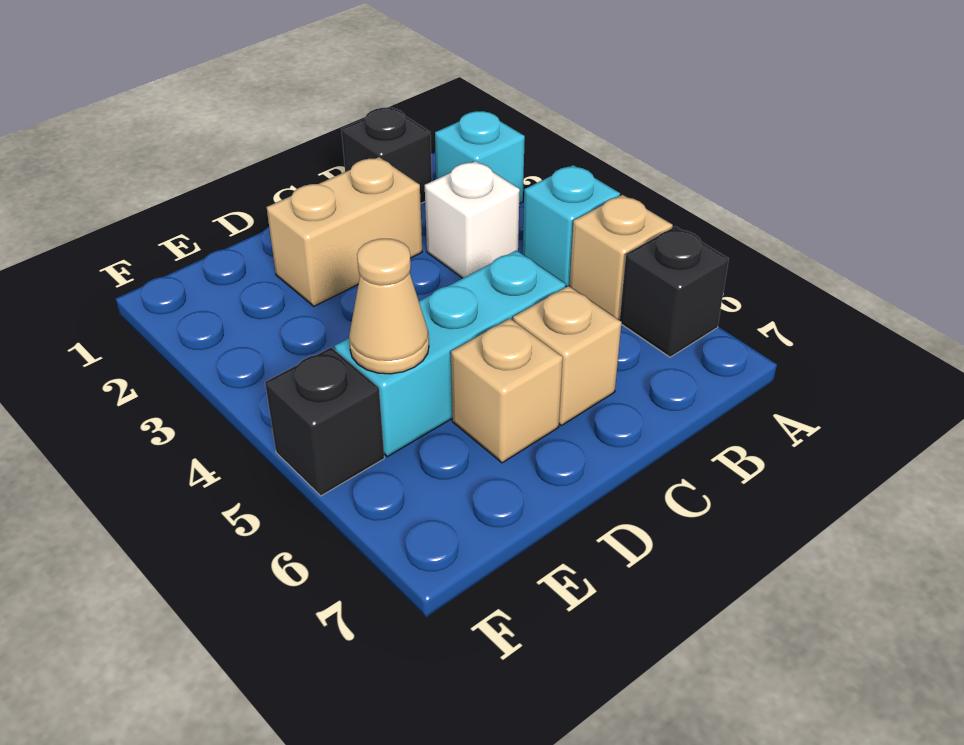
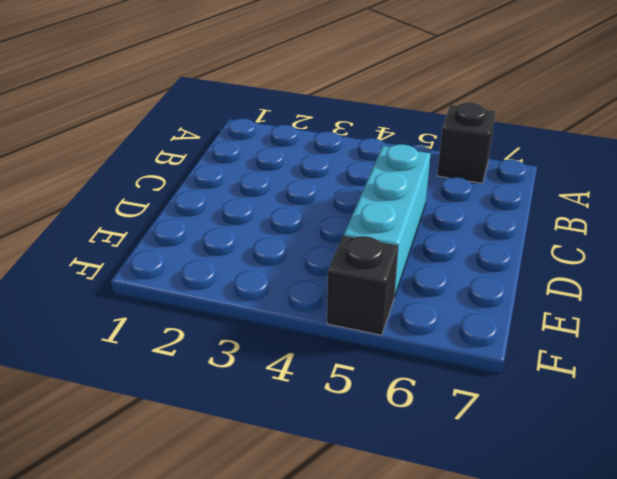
none -> cyan 1x1 brick [435,111,525,204]
none -> cyan 1x1 brick [523,165,620,287]
none -> tan 1x1 brick [570,195,673,320]

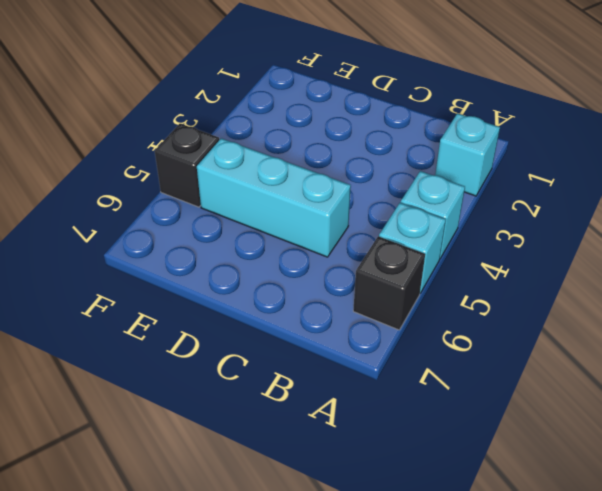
cyan 1x1 brick [379,203,446,293] -> tan 1x1 brick [570,195,673,320]
none -> black 1x1 brick [342,107,432,204]
none -> white 1x1 brick [425,161,520,278]
none -> tan 1x2 brick [267,157,422,306]

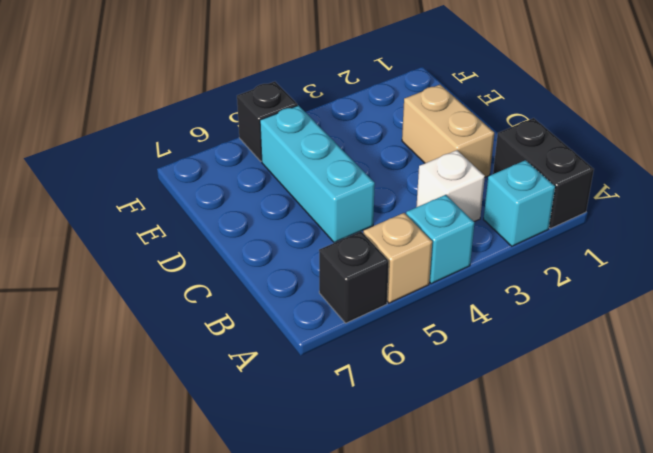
black 1x2 brick [493,118,594,229] -> black 1x1 brick [342,107,432,204]
none -> tan 1x1 brick [513,286,622,426]
none -> tan 1x1 brick [451,319,563,463]
none -> tan 1x1 cone [349,239,429,374]

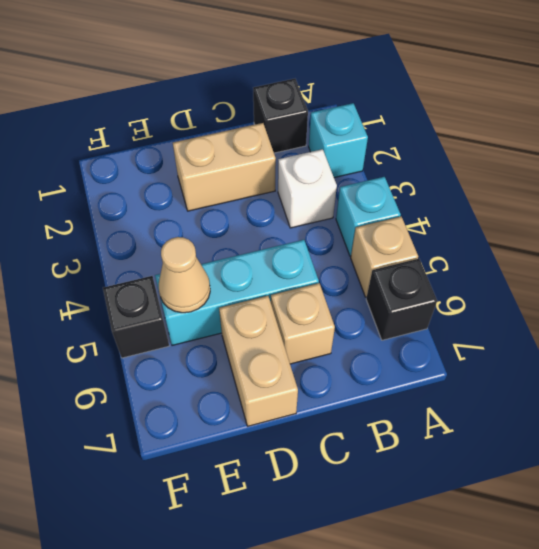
tan 1x2 brick [219,296,298,426] -> tan 1x1 brick [451,319,563,463]

